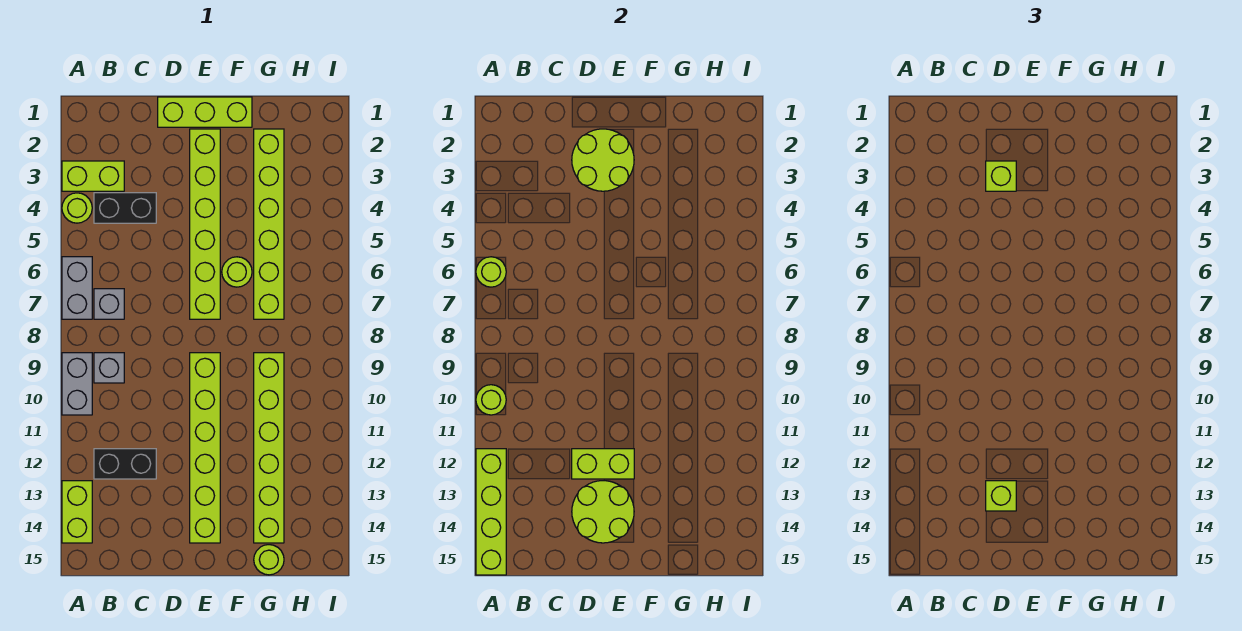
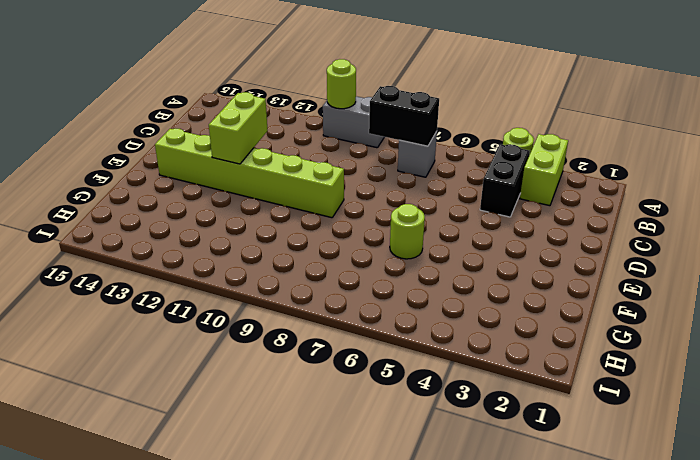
black 1x2 brick [369,86,439,146] -> black 1x2 brick turned to [94,449,156,479]
none -> grey 1x2 brick [62,257,92,319]
none -> lime 1x2 brick [62,481,92,543]
none -> grey 1x1 brick [94,353,124,383]

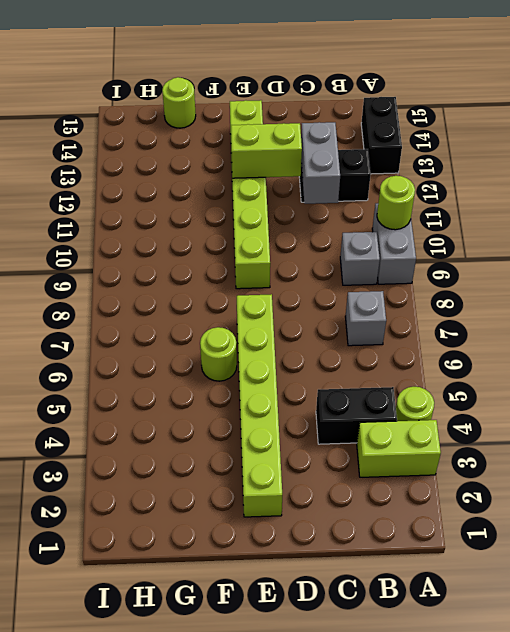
black 1x2 brick [361,97,402,174] -> lime 1x2 brick [62,481,92,543]
grey 1x2 brick [301,122,340,204] -> grey 1x2 brick moved to [62,257,92,319]
none -> lime 1x3 brick [158,97,252,127]
none -> lime 1x6 brick [254,129,284,319]
none -> lime 1x6 brick [254,353,284,543]

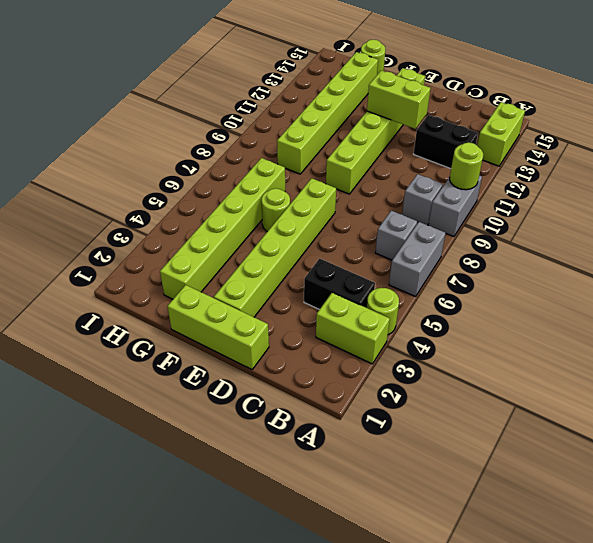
none -> lime 1x1 round brick [476,257,506,287]
none -> lime 1x4 brick [476,449,506,575]
none -> lime 2x2 round brick [572,129,634,191]

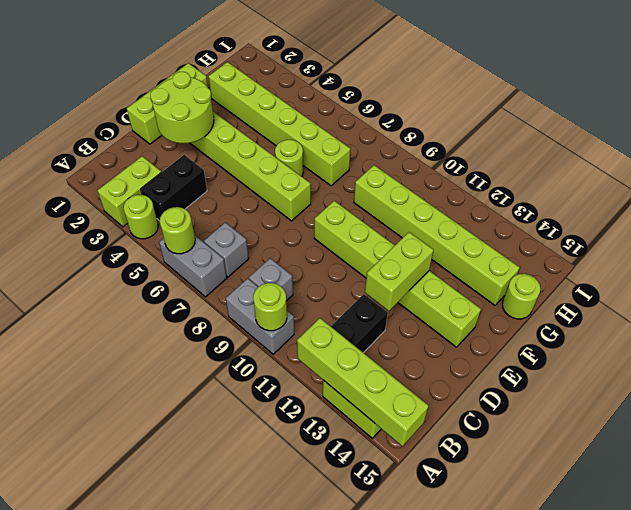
none -> lime 2x2 round brick [572,481,634,543]
none -> lime 1x1 brick [986,161,1016,191]
none -> lime 1x1 brick [986,481,1016,511]

